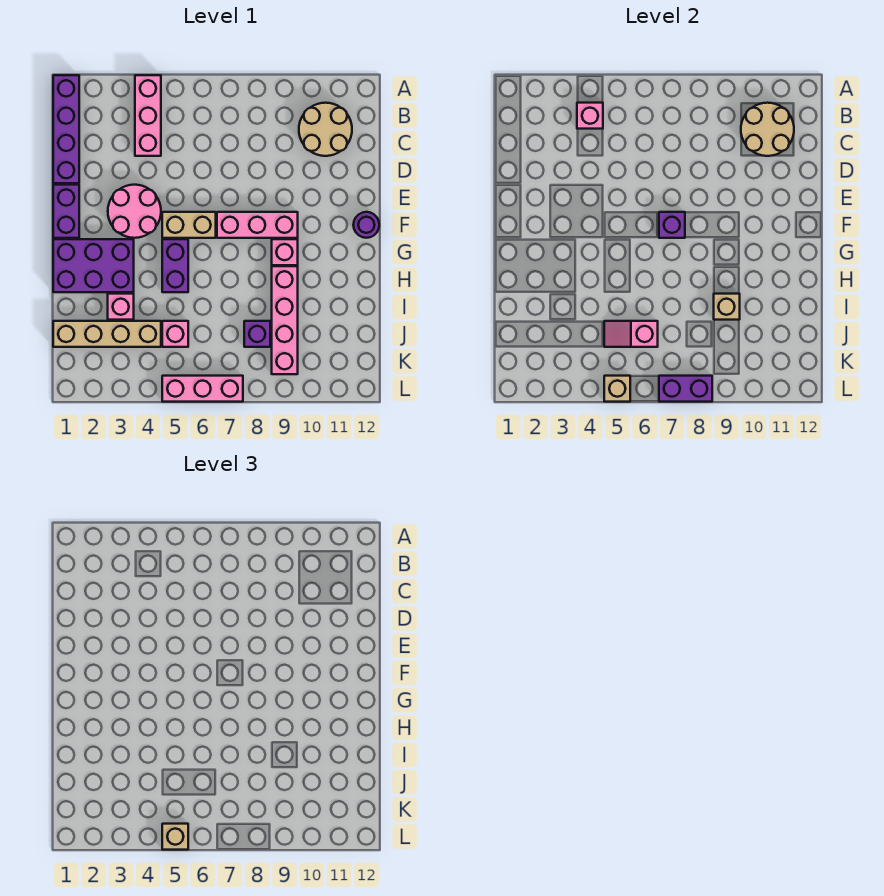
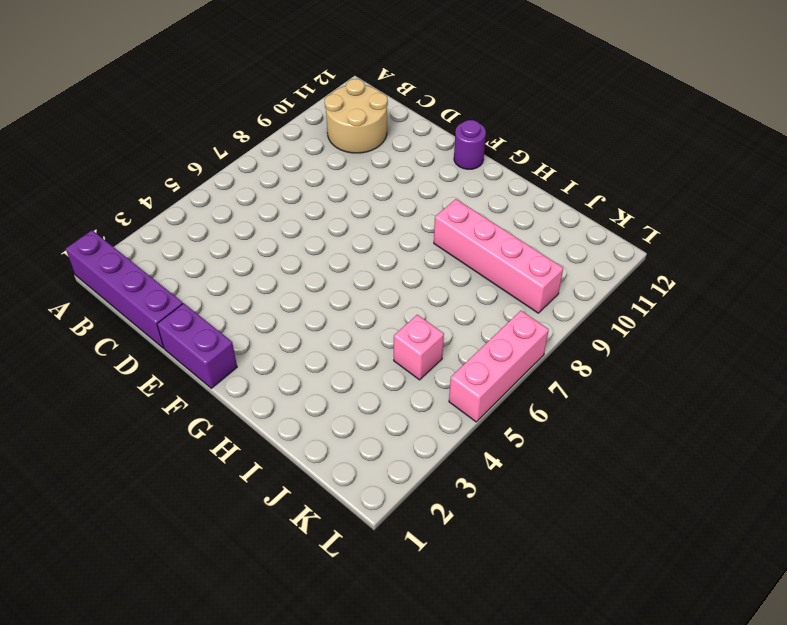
none -> pink 1x3 brick [135,75,161,156]
none -> pink 2x2 round brick [108,185,161,238]
none -> tan 1x2 brick [162,212,216,238]

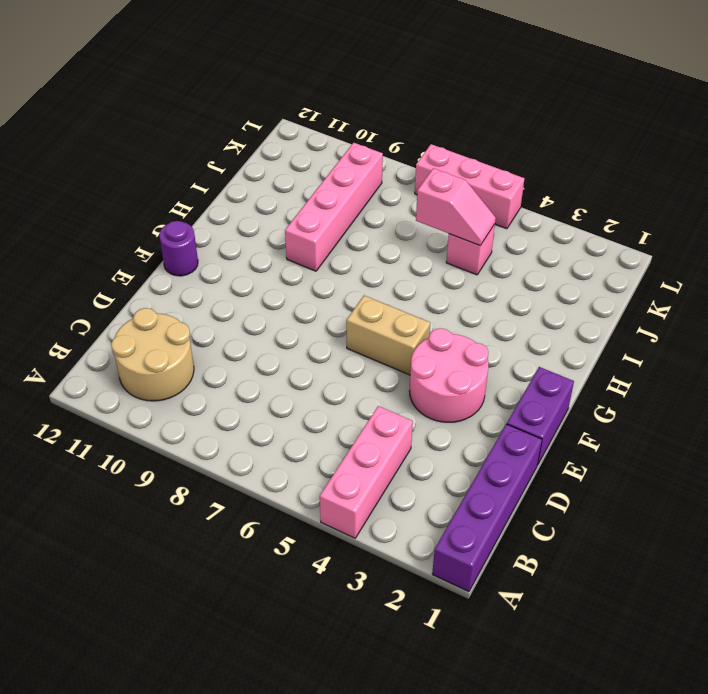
none -> pink 1x3 brick [217,212,298,238]
none -> purple 2x3 brick [53,239,134,292]
none -> purple 1x2 brick [162,239,188,292]

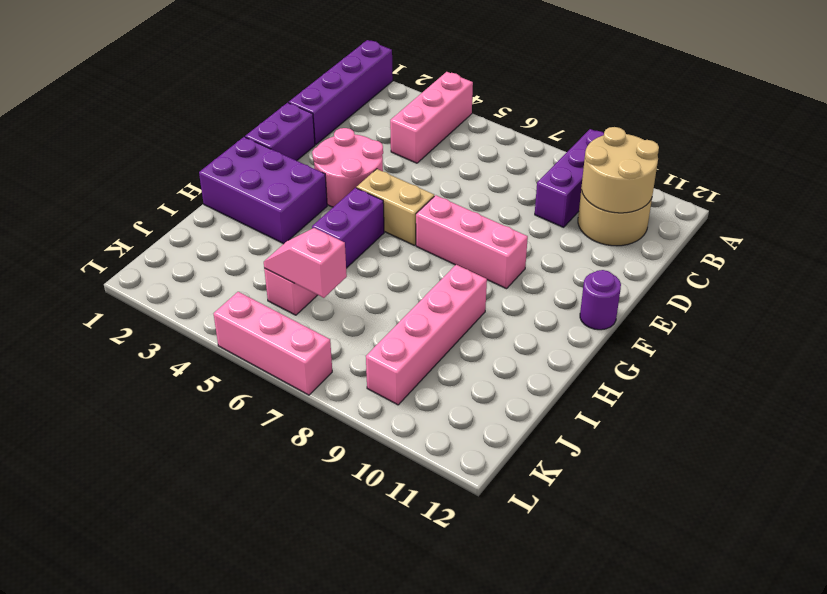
purple 1x3 brick [535,129,604,227] -> none
none -> pink 1x1 brick [272,239,298,265]
none -> pink 1x1 brick [108,294,134,320]
none -> tan 1x4 brick [53,321,161,347]

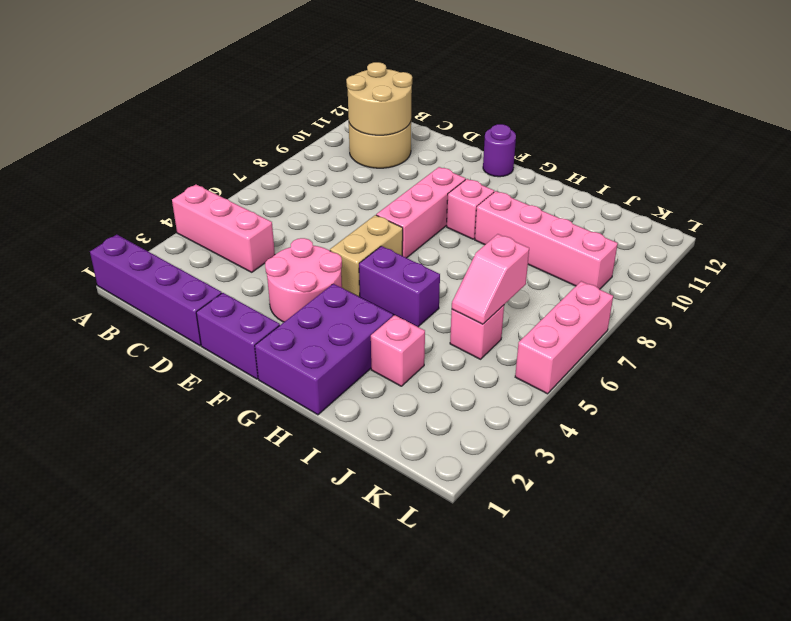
none -> tan 1x4 brick [53,321,161,347]
none -> purple 1x1 brick [244,321,270,347]
none -> pink 1x1 brick [577,103,603,129]

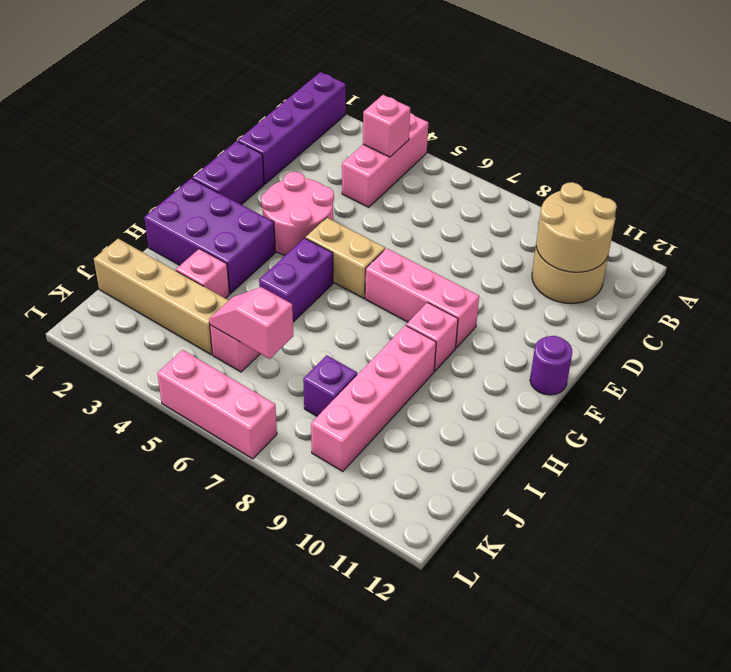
none -> purple 1x1 brick [659,212,685,238]
none -> tan 1x1 brick [714,294,740,320]
none -> tan 1x1 brick [604,376,630,402]

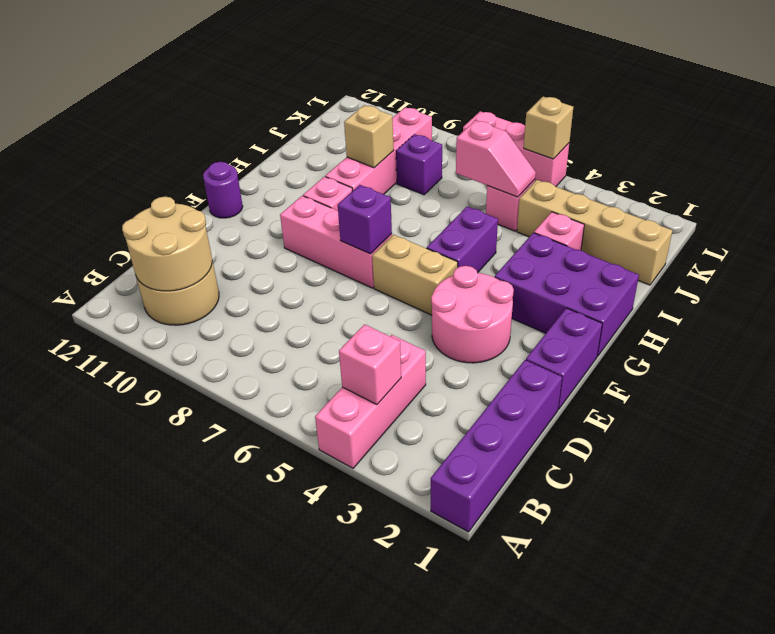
none -> purple 1x2 brick [659,376,712,402]
none -> tan 1x1 brick [162,824,188,850]

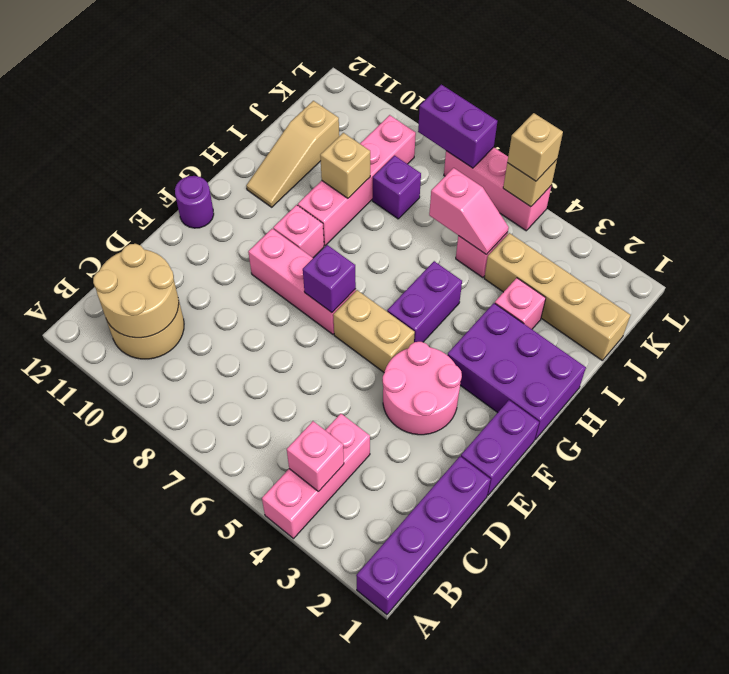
tan 1x3 slope [246,101,339,207] -> none

